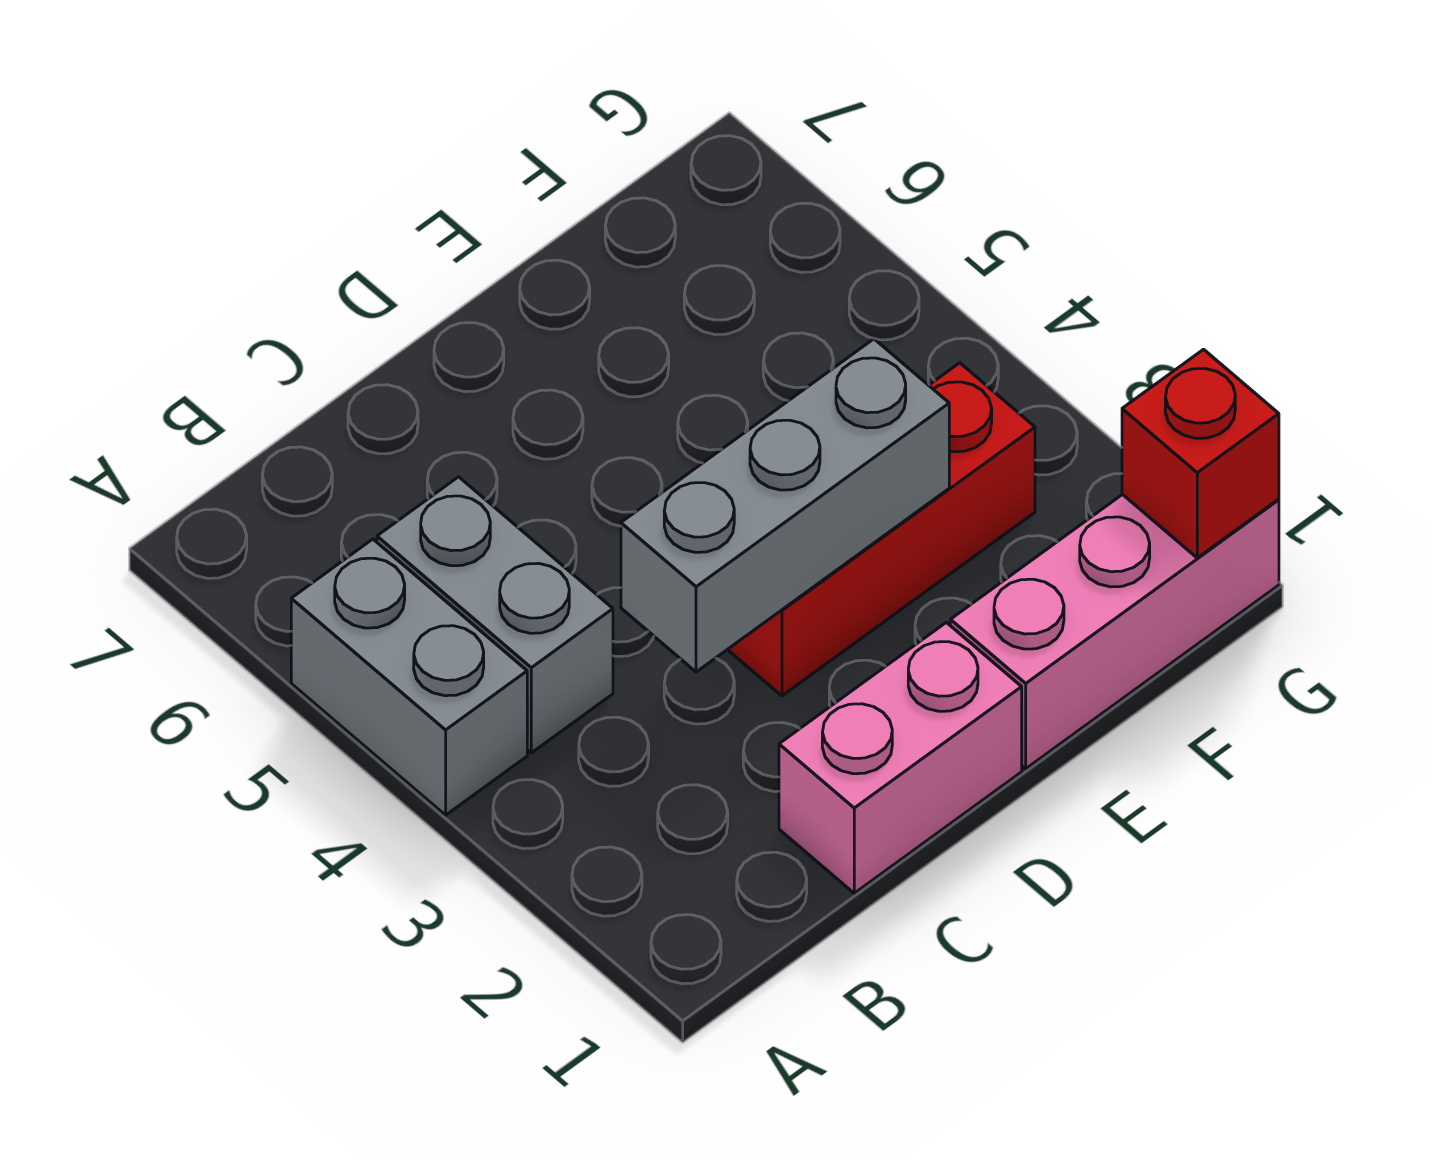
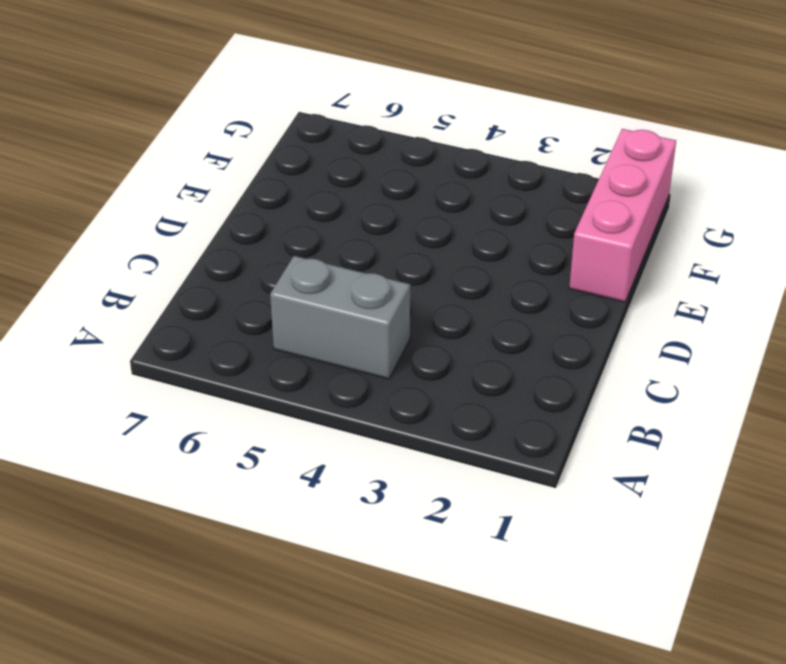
none -> grey 1x2 brick [291,539,527,815]
none -> pink 1x2 brick [779,622,1022,893]

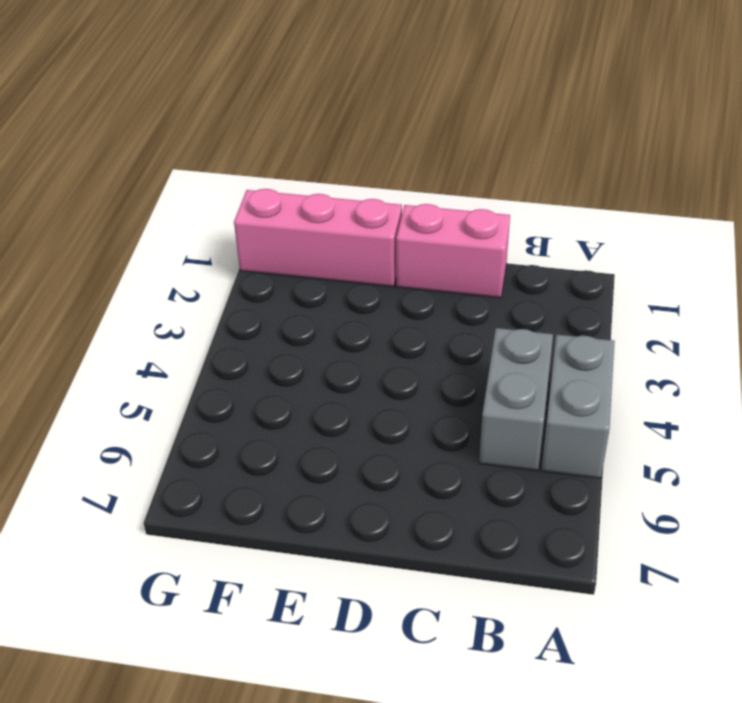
none -> red 1x3 brick [728,363,1035,696]
none -> grey 1x3 brick [621,339,949,672]

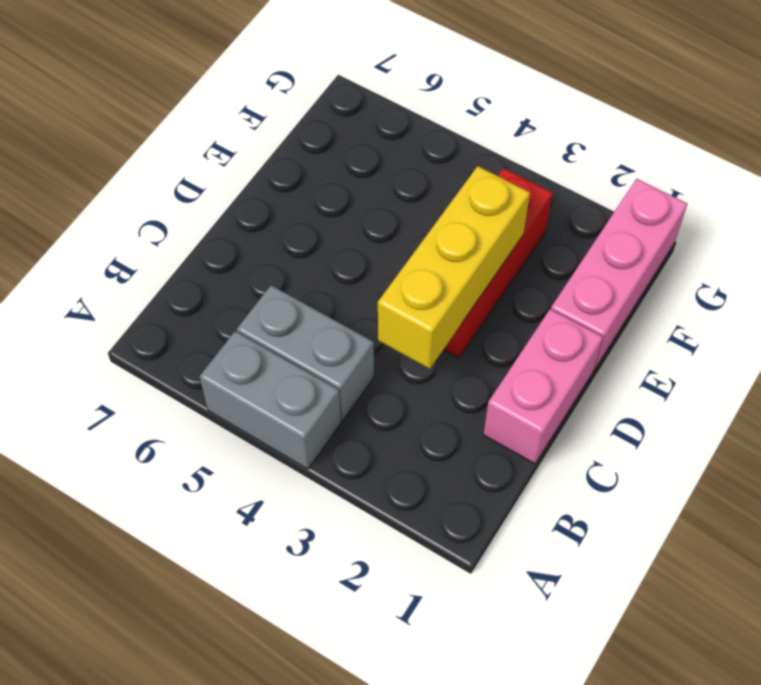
yellow 1x3 brick [378,166,530,369] -> grey 1x3 brick [621,339,949,672]
none -> red 1x1 brick [1122,349,1279,558]

